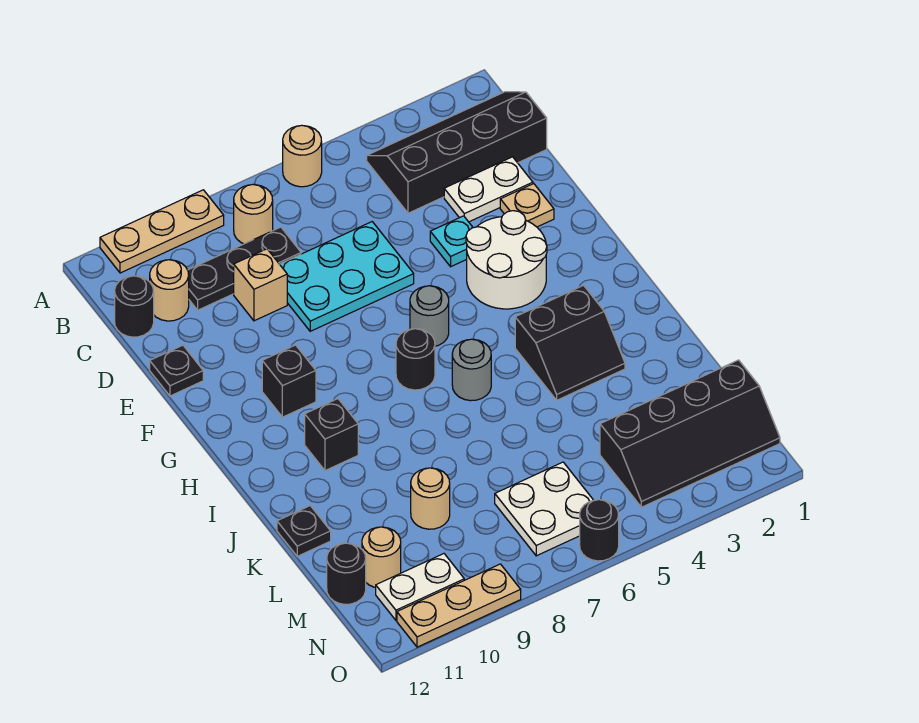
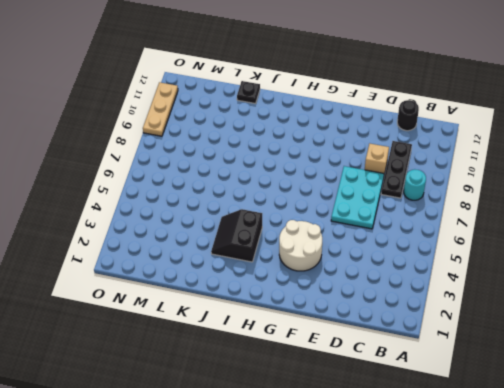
cyan 1x1 round brick [404,169,426,200] -> tan 1x1 round brick [234,185,273,244]
none -> tan 1x1 round brick [283,125,322,187]
none -> tan 1x3 plate [100,190,224,273]
none -> black 2x4 slope [367,92,547,213]

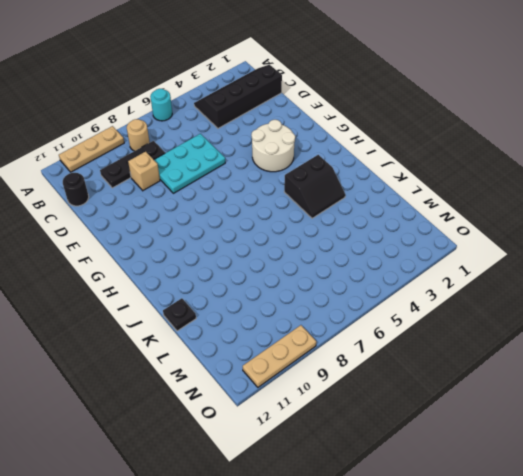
cyan 1x1 round brick [150,89,172,121] -> tan 1x1 round brick [283,125,322,187]
none -> tan 1x1 round brick [150,260,189,321]
none -> white 1x2 plate [444,157,533,222]
none -> tan 1x1 plate [500,184,554,227]

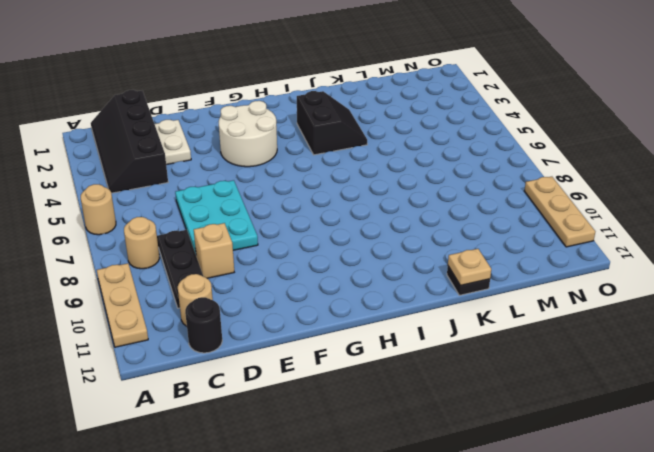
tan 1x1 plate [448,249,491,285] -> tan 1x1 plate moved to [500,184,554,227]
none -> cyan 1x1 plate [430,216,473,267]
none -> black 1x1 plate [150,345,203,396]
none -> grey 1x1 round brick [410,286,449,346]

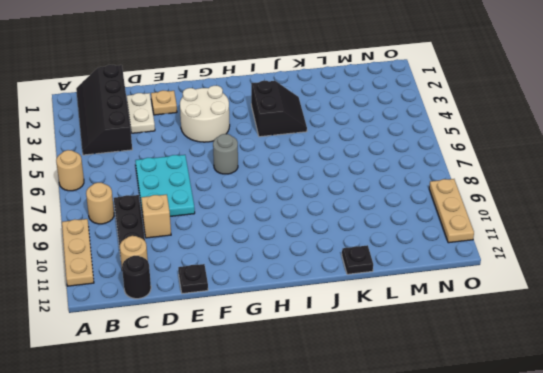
none -> cyan 1x1 plate [430,216,473,267]
none -> black 1x1 brick [262,345,316,417]
none -> black 1x1 round brick [396,329,435,390]

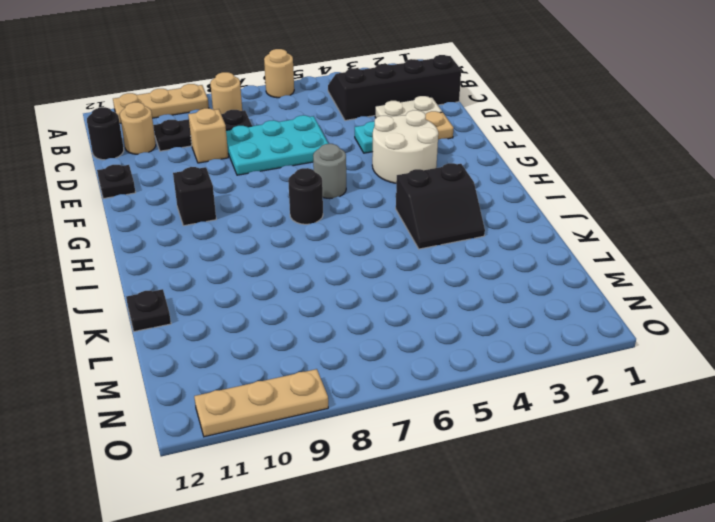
none -> grey 1x1 round brick [452,339,491,401]
none -> black 1x1 brick [305,399,358,471]
none -> tan 1x1 round brick [411,468,450,529]

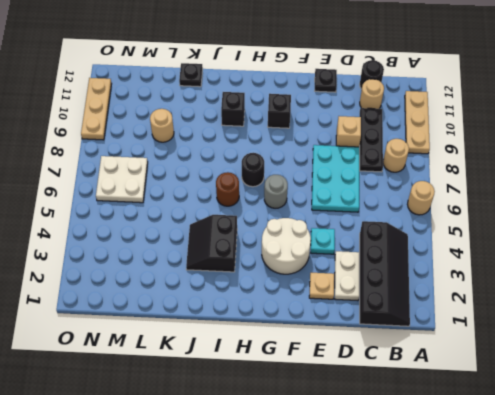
brown 1x1 round brick [216,172,239,206] -> grey 1x1 round brick [452,339,491,401]
none -> black 2x4 slope [600,360,780,507]
none -> tan 1x1 round brick [362,527,401,588]
none -> black 1x1 round brick [327,543,366,604]

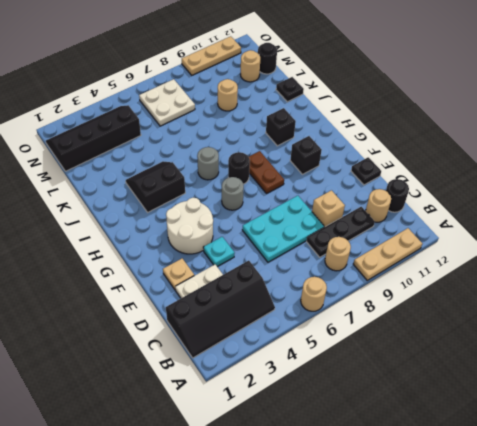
brown 1x2 plate [249,151,284,193] -> none
none -> white 1x2 plate [376,554,464,620]
none -> black 1x1 round brick [580,500,619,561]

